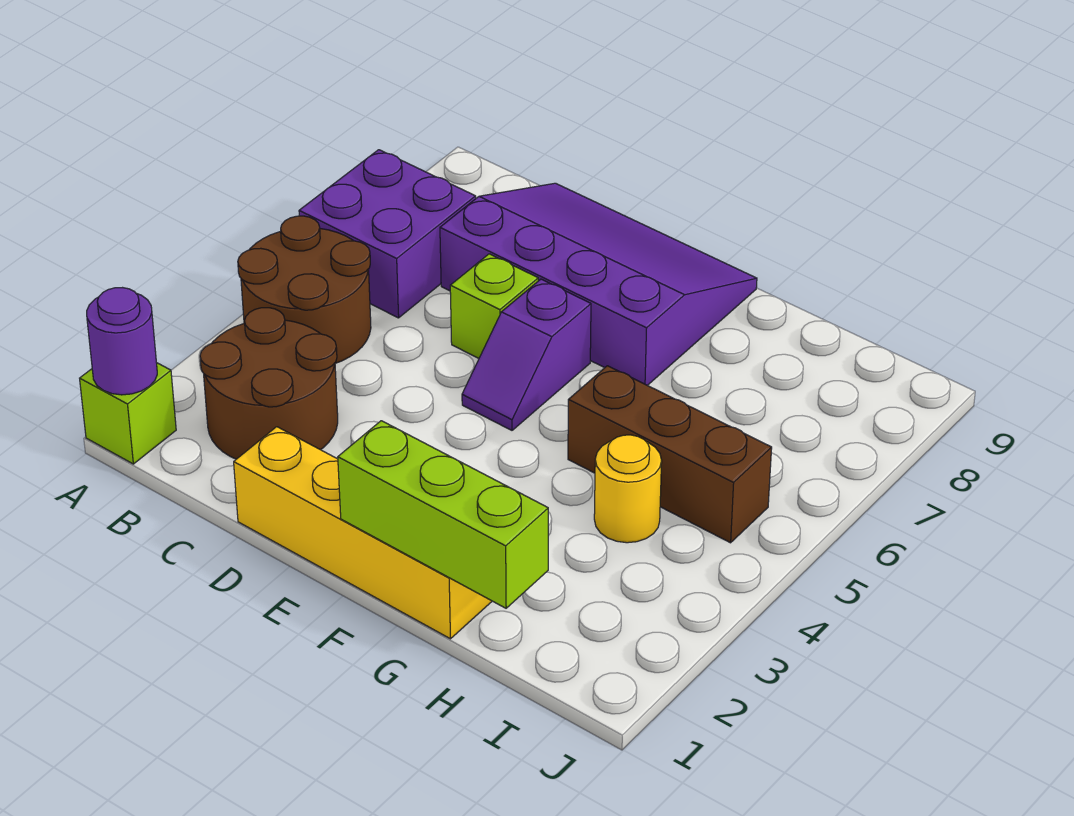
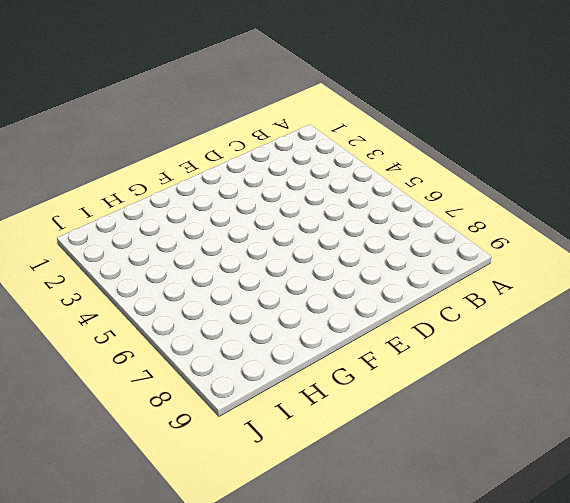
none -> lime 1x1 brick [80,363,176,464]
none -> brown 2x2 round brick [238,216,371,363]
none -> purple 2x2 brick [299,150,476,318]

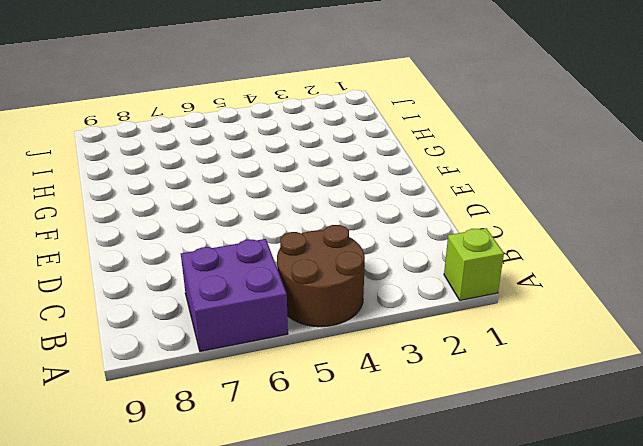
none -> brown 2x2 round brick [200,308,338,459]
none -> purple 3x4 slope [440,183,757,385]
none -> yellow 1x4 brick [234,427,492,639]

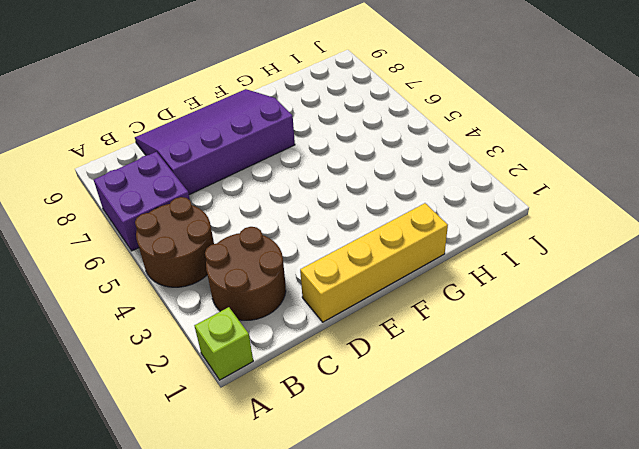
none -> lime 1x1 brick [450,254,538,358]
none -> purple 1x2 slope [462,279,591,430]
none -> brown 1x3 brick [568,366,772,543]

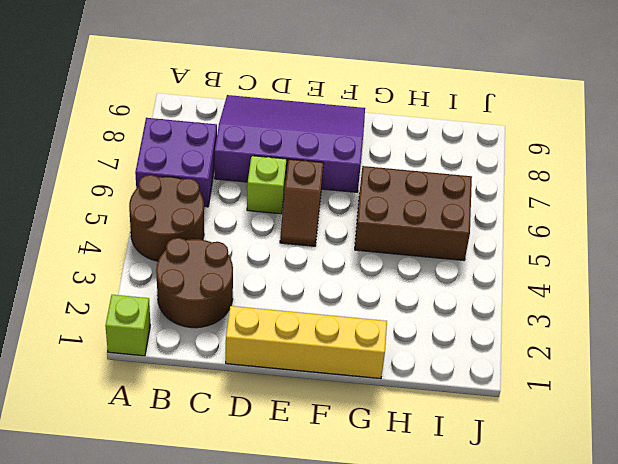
brown 1x2 slope [280,159,323,246] -> purple 1x2 slope [462,279,591,430]
brown 2x3 brick [355,166,472,260] -> brown 1x3 brick [568,366,772,543]
none -> yellow 1x1 round brick [594,435,662,543]
none -> purple 1x1 round brick [87,288,157,395]
none -> lime 1x3 brick [338,421,548,608]

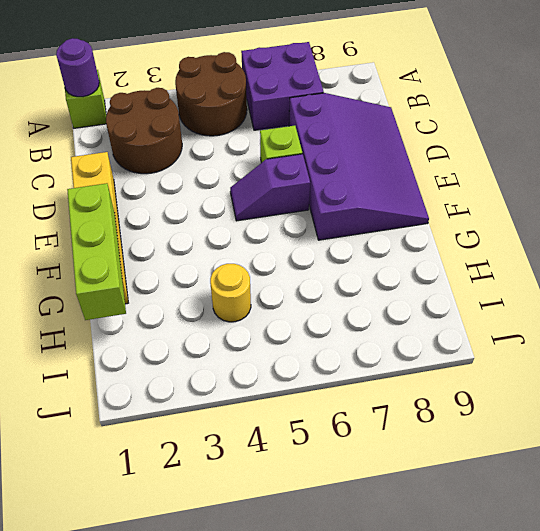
none -> brown 1x3 brick [568,366,772,543]

